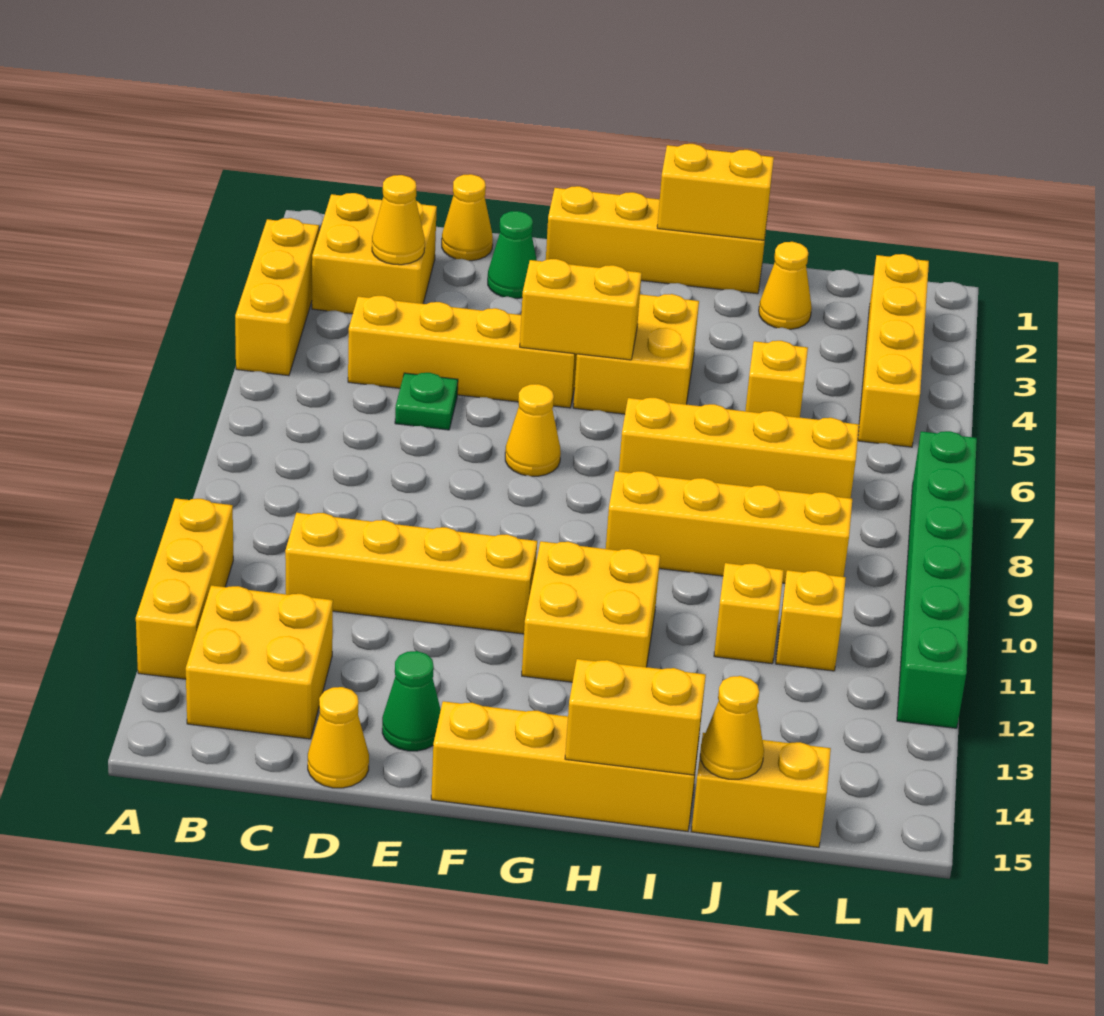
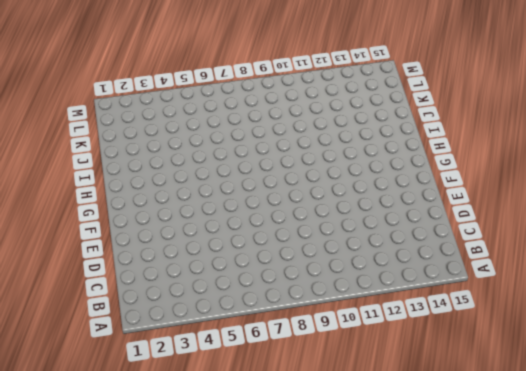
none -> yellow 1x3 brick [235,218,319,376]
none -> yellow 1x3 brick [136,498,233,679]
none -> yellow 2x2 brick [312,193,437,314]
none -> yellow 2x2 brick [186,585,333,739]

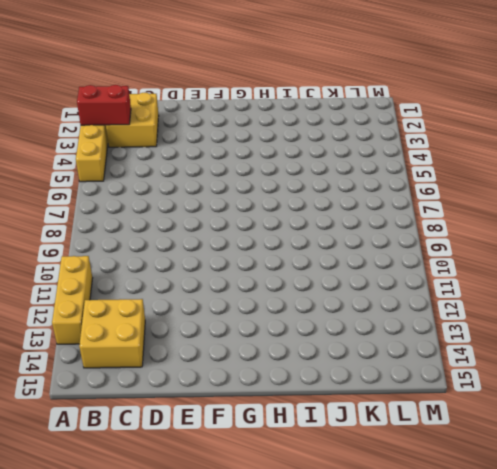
red 1x2 brick [77,85,131,125] -> none
none -> yellow 1x4 brick [348,296,577,408]
none -> yellow 1x4 brick [285,513,537,634]
none -> yellow 1x1 cone [442,174,493,261]
none -> green 1x1 plate [395,373,458,430]

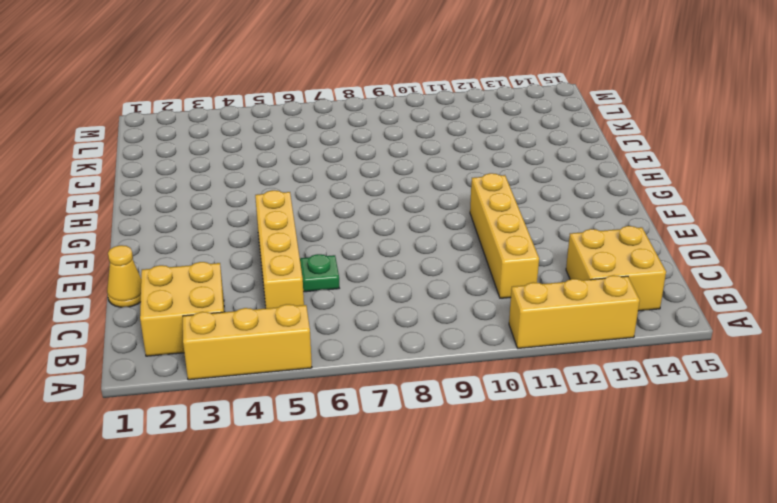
none -> yellow 1x1 cone [308,687,369,788]
none -> green 1x1 cone [488,211,537,299]
none -> green 1x1 cone [382,651,441,751]
none -> yellow 1x4 brick [546,186,767,294]

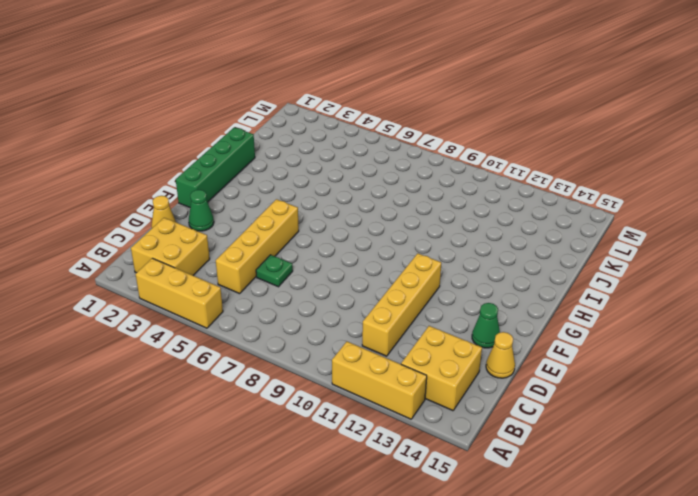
green 1x4 brick [176,127,255,207] -> yellow 1x4 brick [546,186,767,294]
none -> yellow 1x1 cone [505,384,561,476]
none -> yellow 1x4 brick [431,701,699,831]
none -> yellow 2x2 brick [573,294,699,414]
none -> yellow 2x2 brick [522,541,660,682]

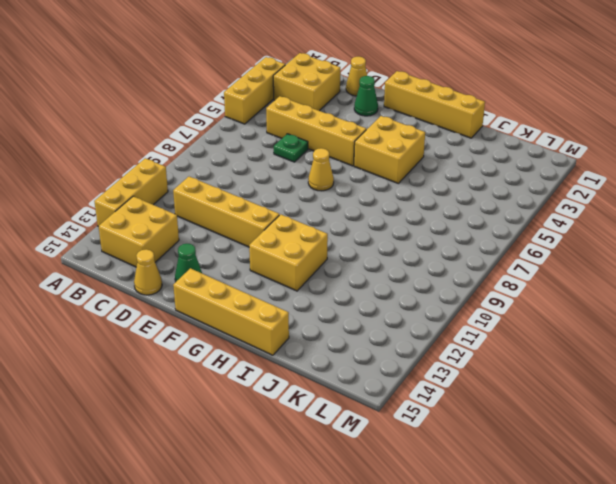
none -> yellow 1x4 brick [619,398,859,498]
none -> yellow 1x4 brick [606,471,852,583]
none -> yellow 1x1 cone [759,242,812,329]
none -> yellow 1x1 brick [745,341,808,418]

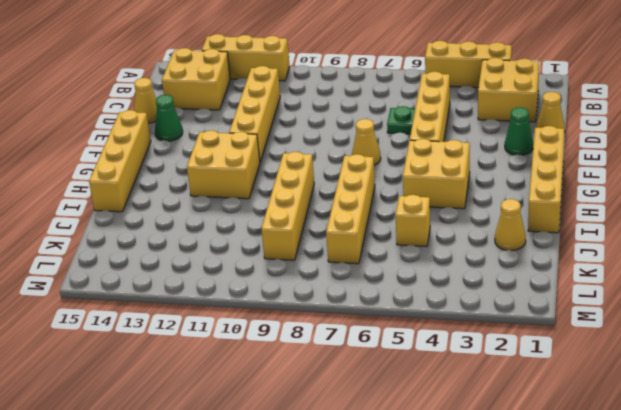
none -> yellow 1x1 brick [714,563,784,664]
none -> yellow 1x2 brick [691,733,831,847]
none -> yellow 1x1 brick [776,570,846,671]
none -> yellow 1x4 brick [858,254,929,447]

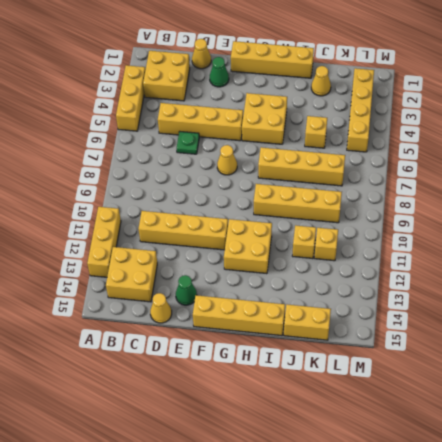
none -> green 1x6 brick [897,431,977,728]
none -> yellow 1x1 cone [372,175,425,265]
none -> yellow 1x2 brick [520,259,642,360]
none -> yellow 1x2 brick [657,144,774,240]

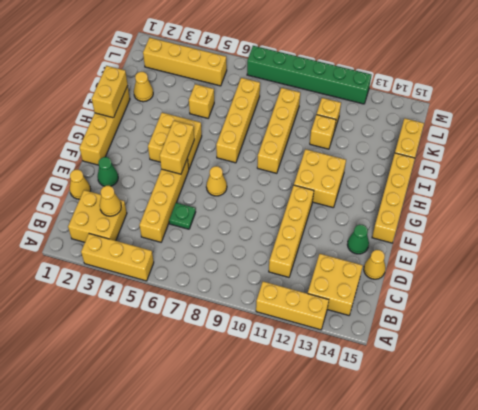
none -> yellow 1x2 brick [565,659,706,775]
none -> yellow 1x1 cone [700,676,764,779]

